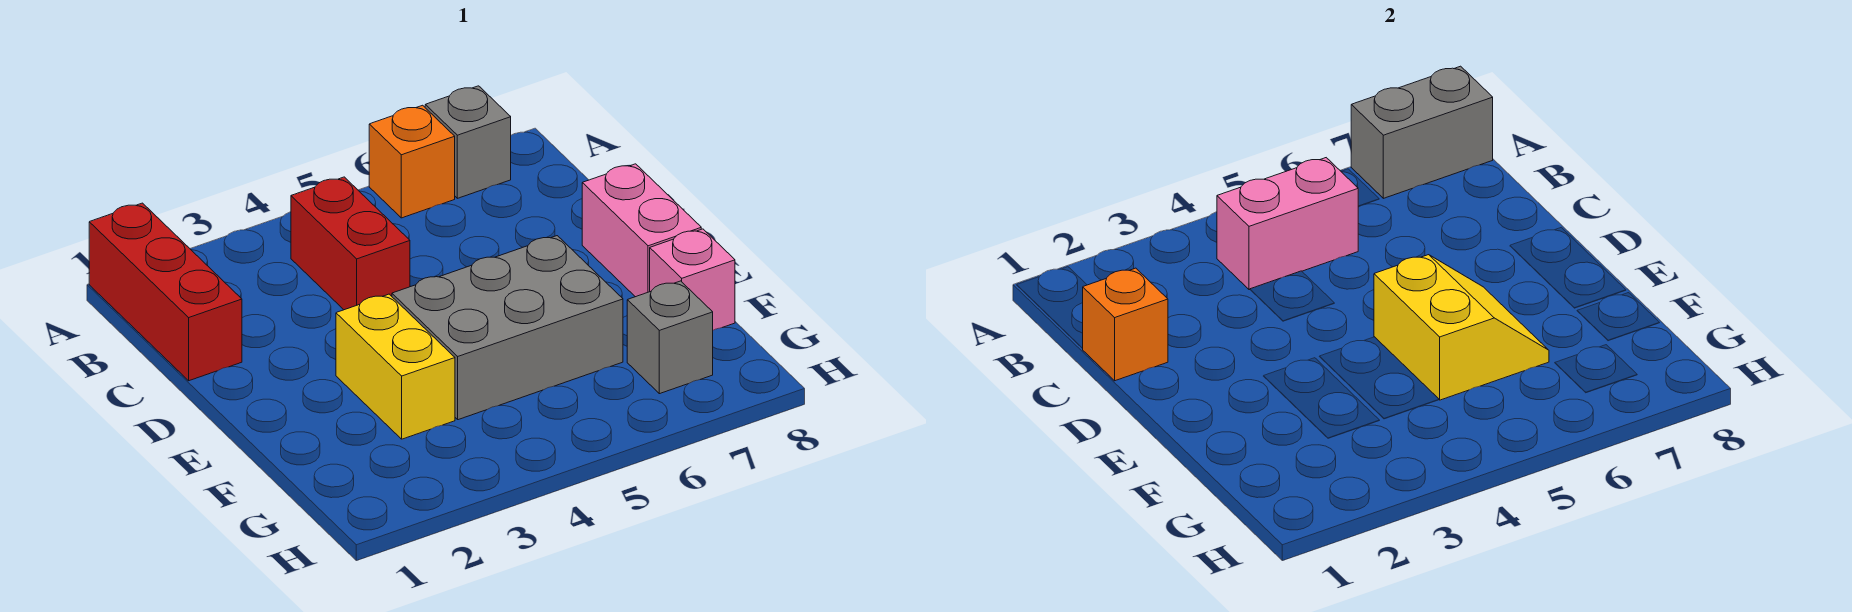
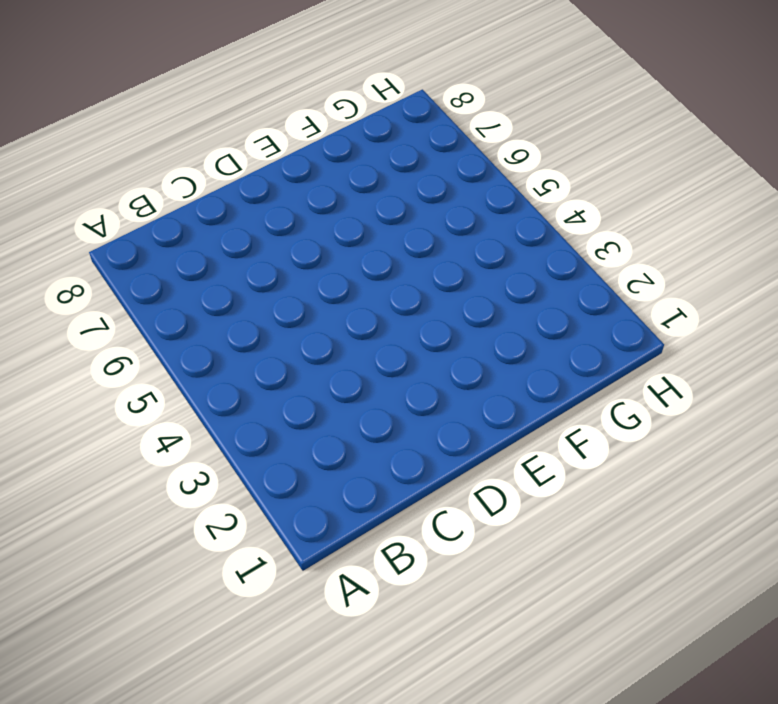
none -> red 1x3 brick [89,203,242,381]
none -> orange 1x1 brick [369,105,455,218]
none -> grey 1x1 brick [425,86,511,198]

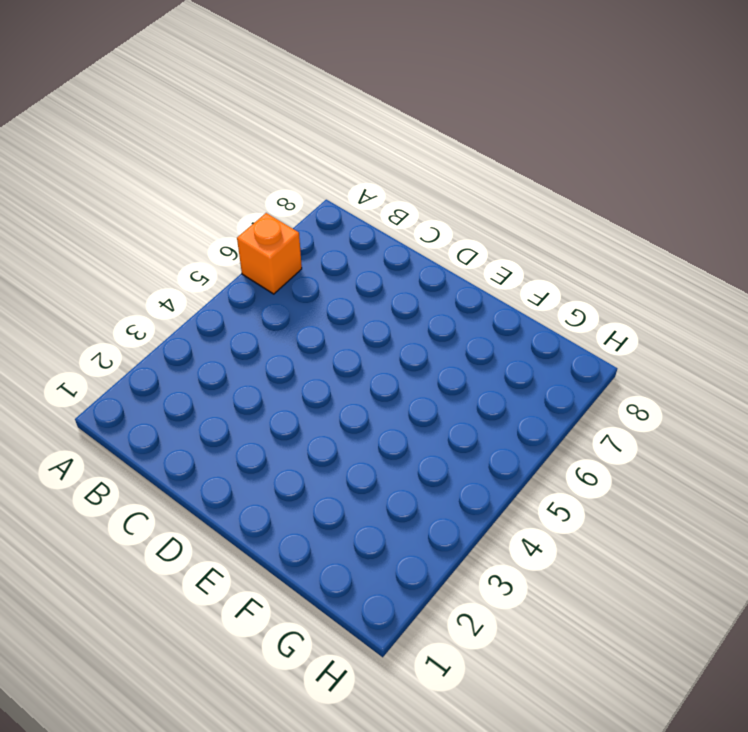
none -> red 1x3 brick [89,203,242,381]
none -> grey 1x1 brick [425,86,511,198]
none -> red 1x2 brick [291,177,410,310]

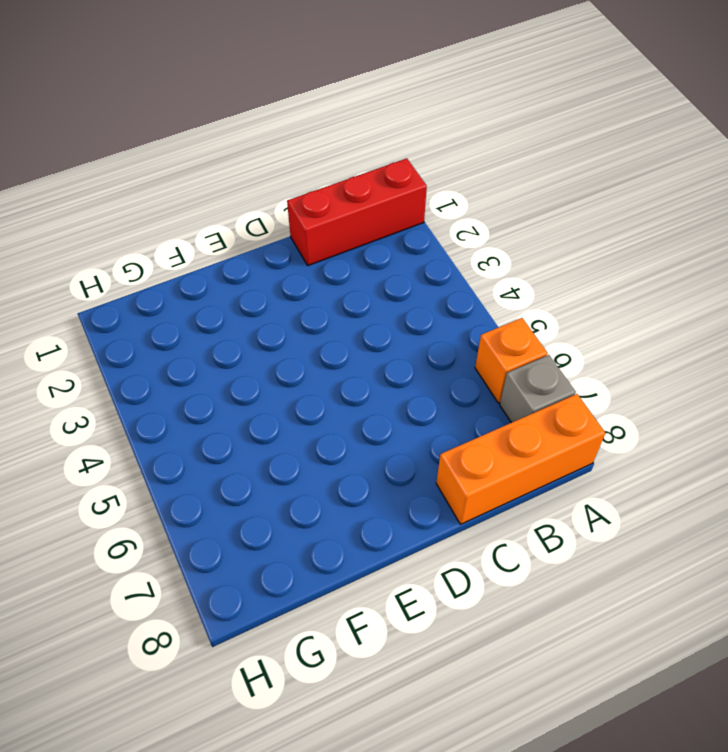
orange 1x3 brick [436,394,605,524] -> none
none -> red 1x2 brick [291,177,410,310]
none -> pink 1x2 brick [582,164,701,297]
none -> yellow 1x2 brick [336,294,455,439]

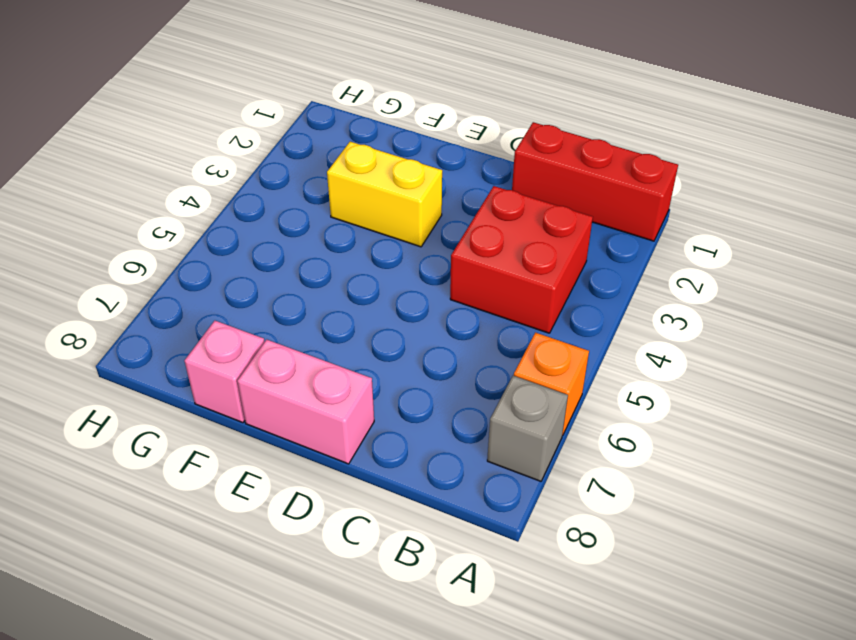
red 2x2 brick [450,186,593,333] -> red 1x2 brick [291,177,410,310]
none -> grey 2x3 brick [392,236,623,420]
none -> grey 1x1 brick [627,281,713,394]
none -> grey 1x2 brick [1351,66,1493,198]

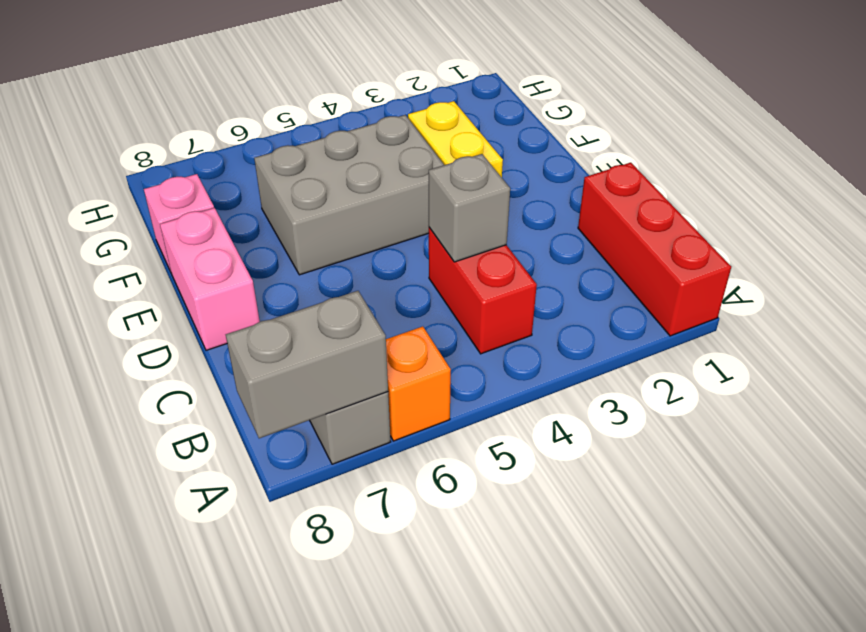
grey 1x1 brick [429,154,510,262] -> grey 1x1 brick moved to [627,281,713,394]
none -> pink 1x2 brick [1217,158,1358,290]
none -> orange 1x1 brick [1082,268,1168,381]
none -> yellow 2x2 slope [1374,255,1549,400]

